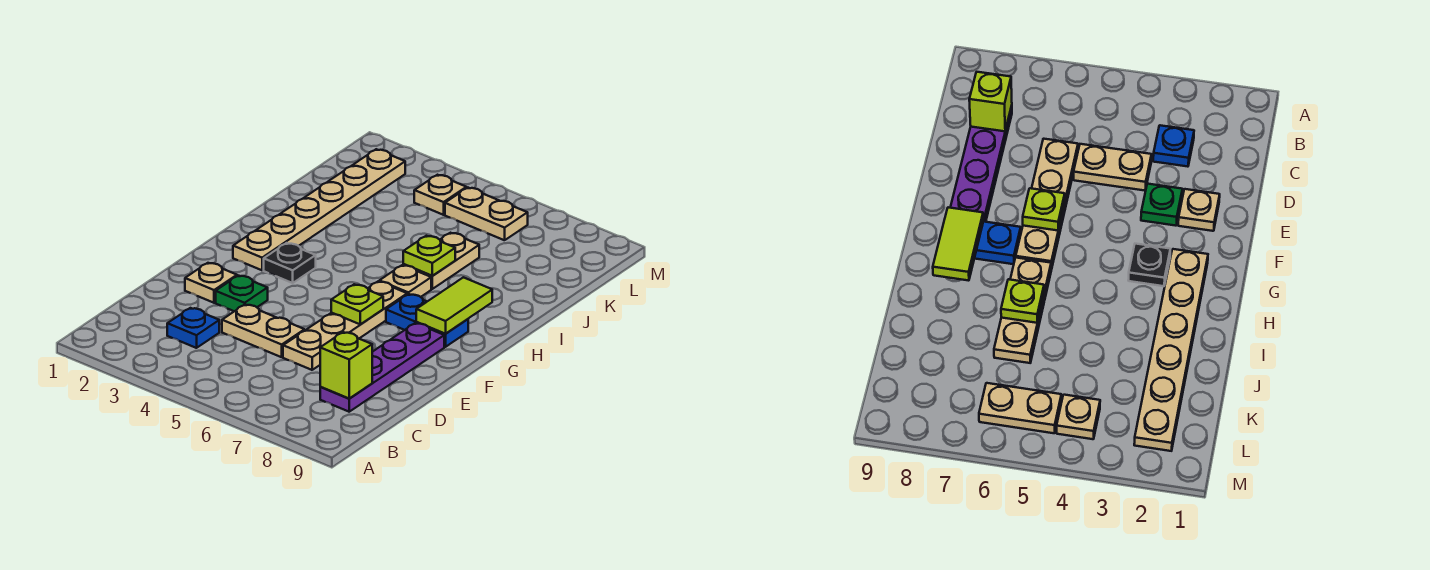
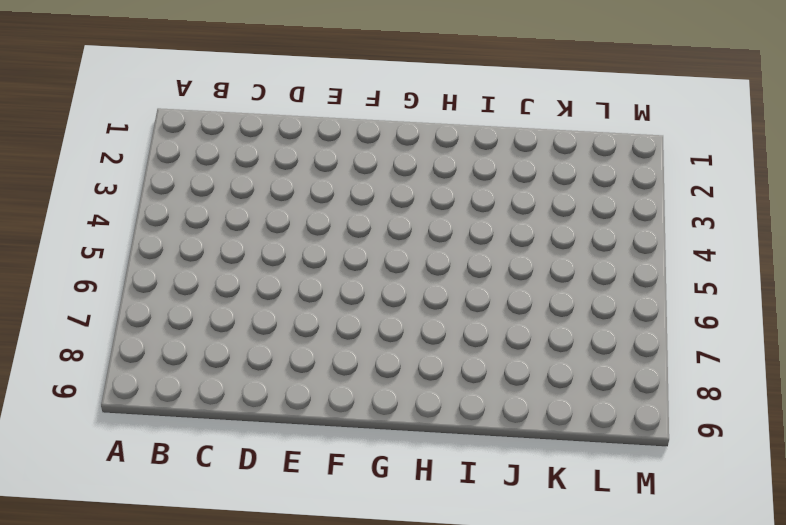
none -> blue 1x1 plate [167,308,219,348]
none -> purple 1x4 plate [320,323,444,412]
none -> tan 1x2 plate [222,305,305,357]

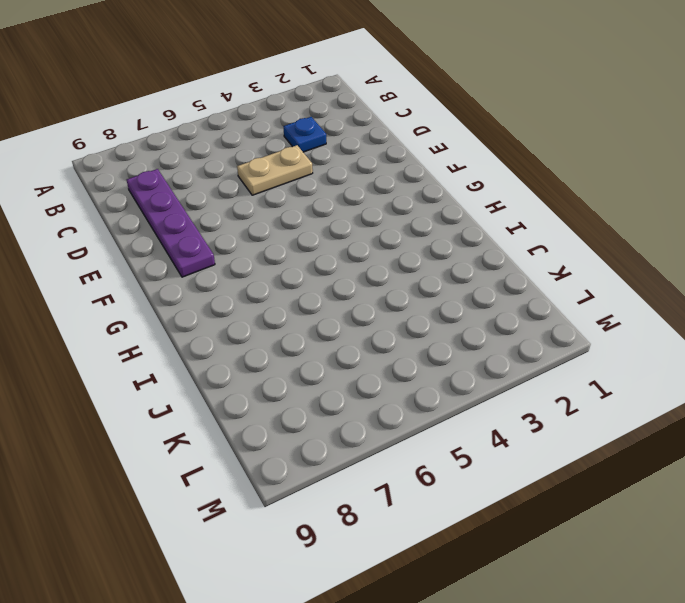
none -> tan 1x4 plate [283,281,407,370]
none -> tan 1x1 plate [185,263,237,303]
none -> green 1x1 plate [216,276,268,311]

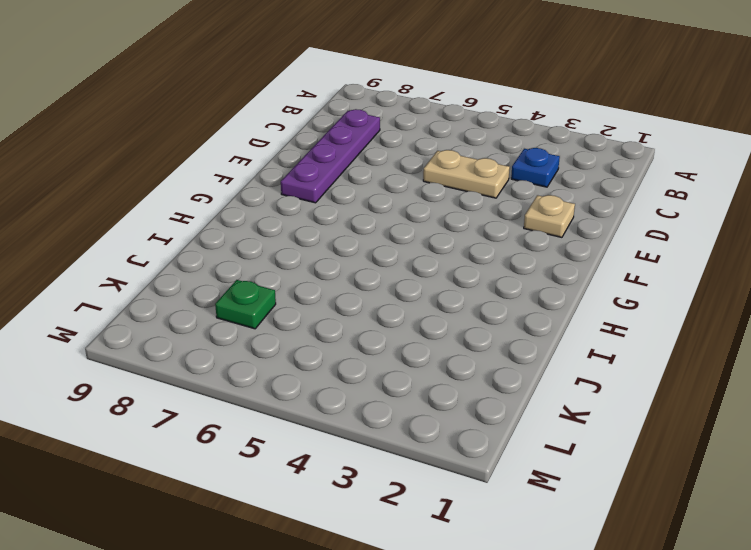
green 1x1 plate [215,280,276,329] -> green 1x1 plate moved to [216,276,268,311]
none -> tan 1x4 plate [283,281,407,370]
none -> tan 1x6 plate [233,149,405,270]
none -> black 1x1 plate [264,243,316,283]

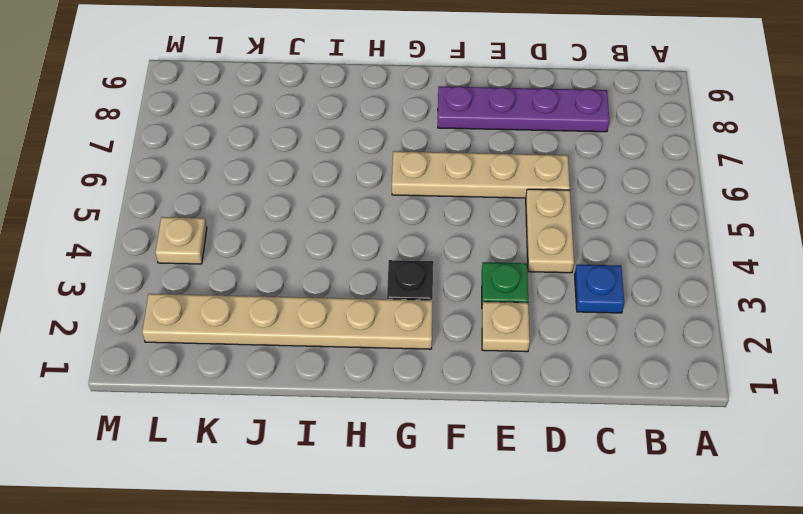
none -> blue 1x2 plate [386,294,468,347]
none -> tan 1x1 plate [379,265,431,297]
none -> tan 1x2 plate [403,233,479,289]

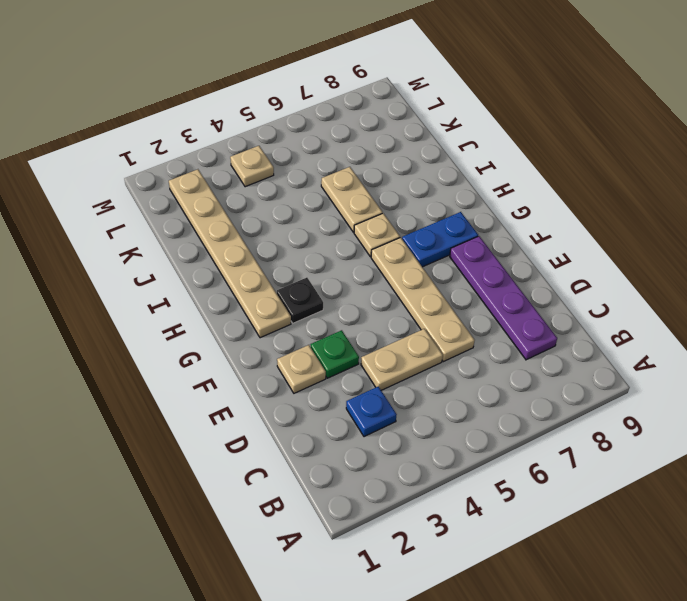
none -> tan 1x2 plate [445,188,528,240]
none -> lime 1x1 brick [320,332,372,399]
none -> lime 1x1 plate [331,284,383,324]

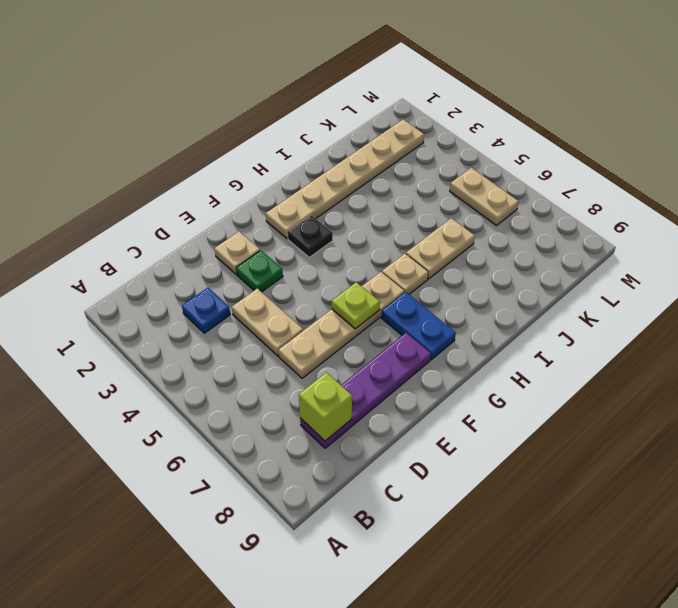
none -> tan 1x1 plate [414,175,466,215]
none -> lime 1x2 tile [416,277,492,334]
none -> lime 1x1 plate [403,236,455,276]

